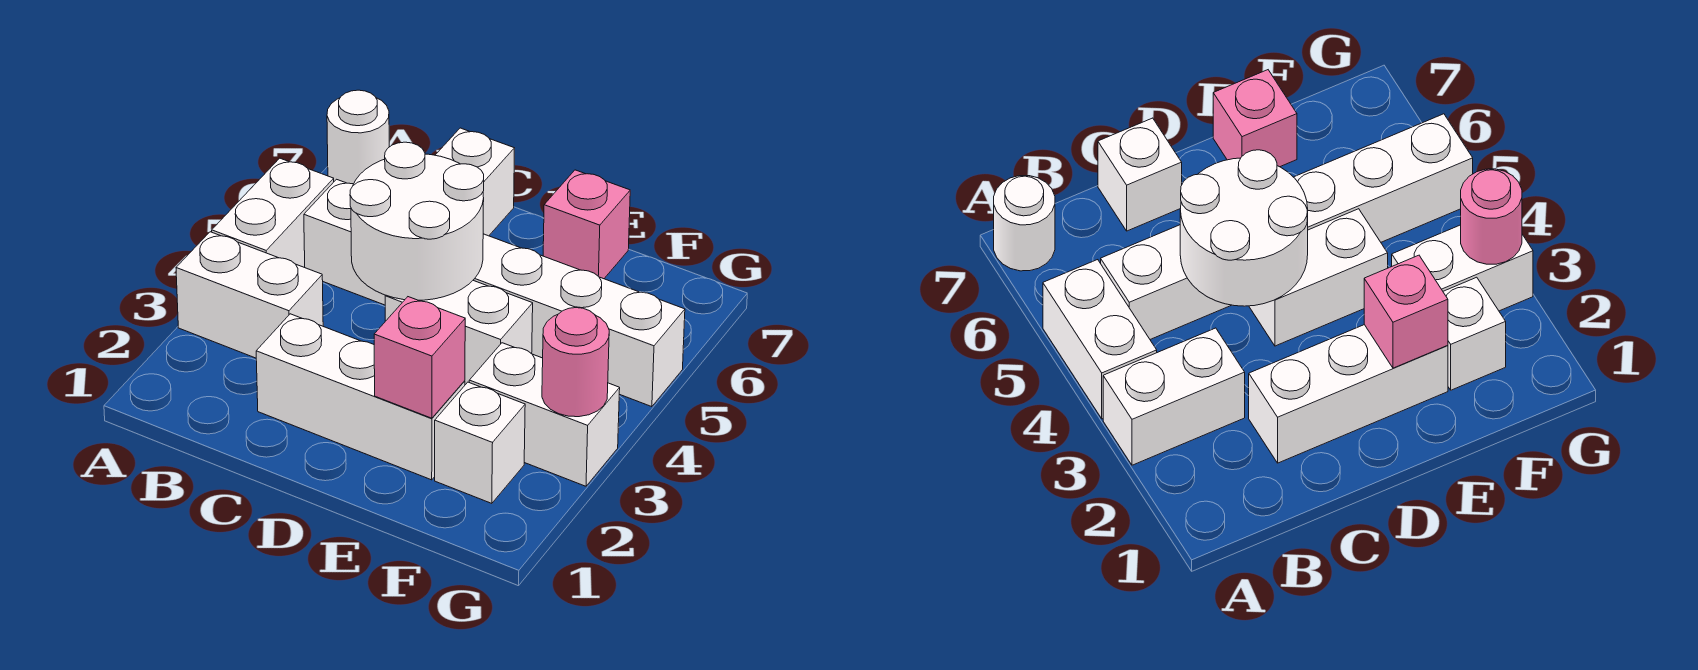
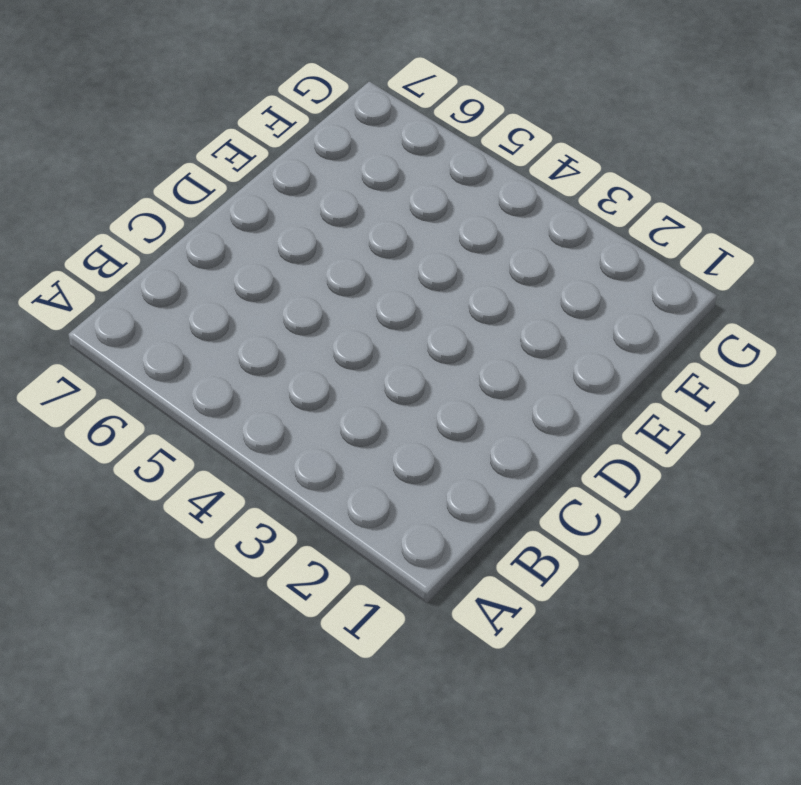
none -> white 1x2 brick [176,232,323,358]
none -> white 1x2 brick [212,158,334,267]
none -> white 1x1 round brick [327,90,389,184]

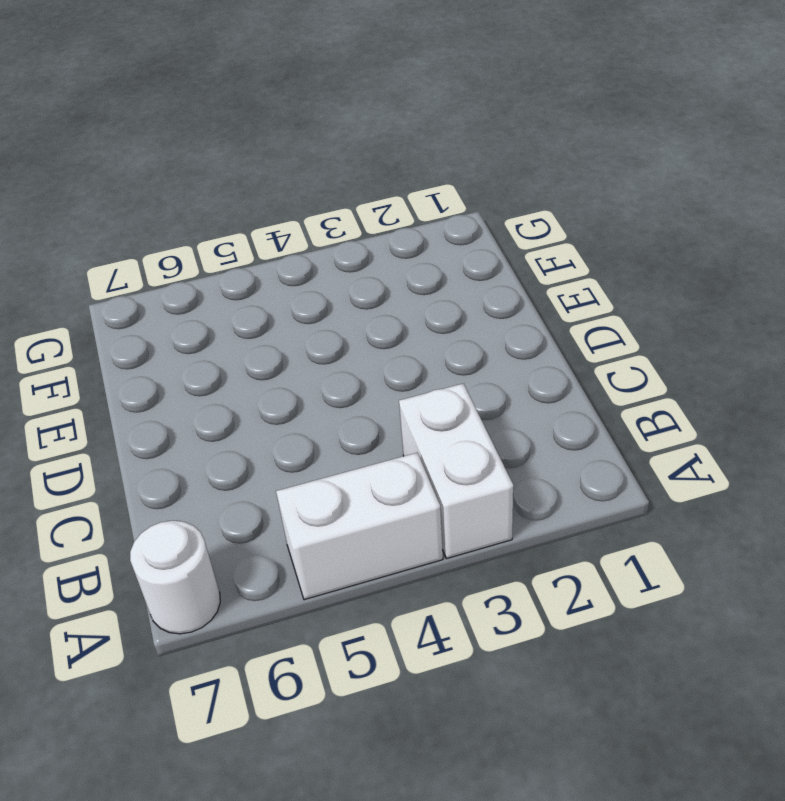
none -> white 1x6 brick [304,179,685,407]
none -> white 1x3 brick [256,314,465,480]
none -> white 1x1 brick [436,128,514,236]

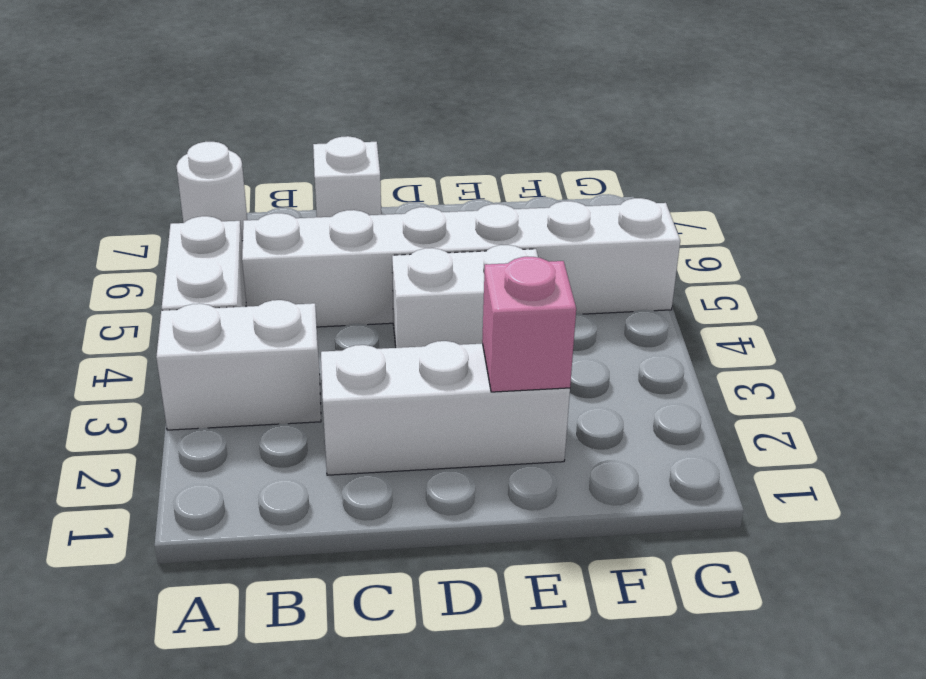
none -> pink 1x1 brick [543,170,630,279]
none -> white 1x1 brick [435,382,525,503]
none -> white 1x2 brick [469,343,620,486]

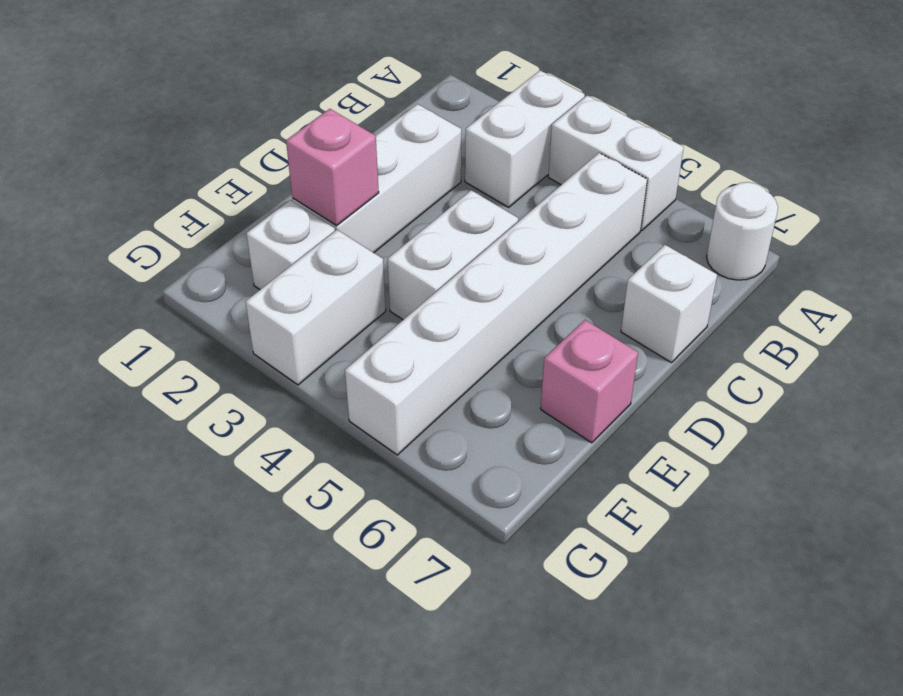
none -> white 2x2 round brick [350,142,484,300]
none -> pink 1x1 round brick [542,308,609,417]

